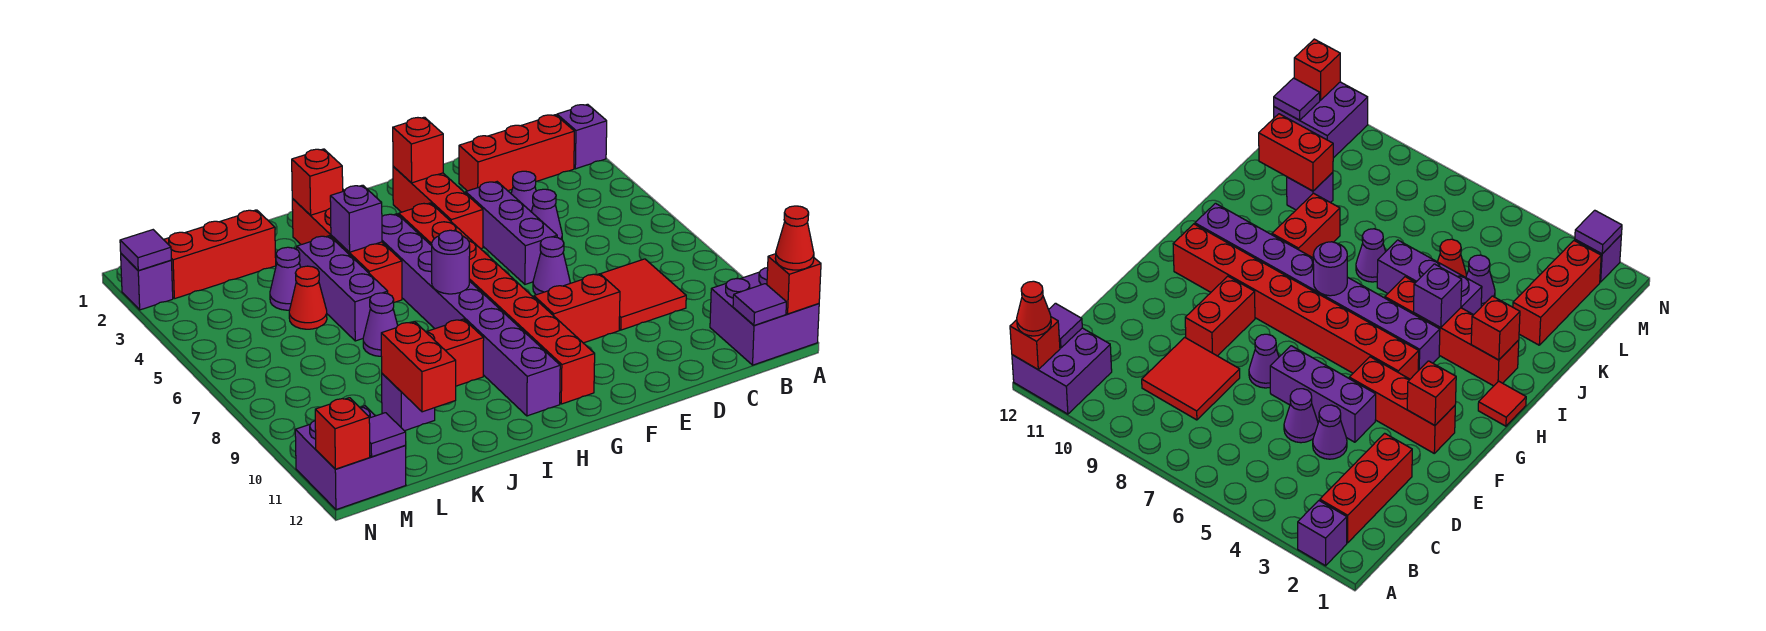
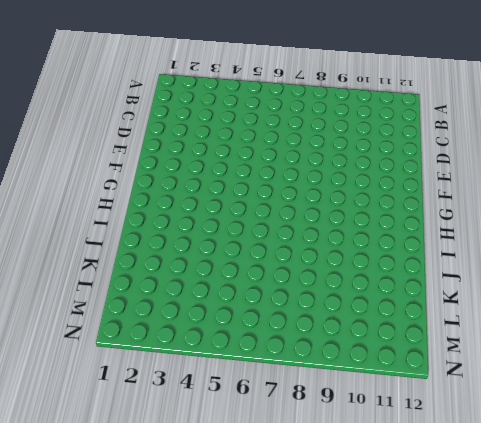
none -> purple 1x1 brick [557,104,607,169]
none -> purple 2x2 brick [710,268,819,365]
none -> red 1x3 brick [459,115,574,191]
none -> red 2x2 tile [601,259,686,330]

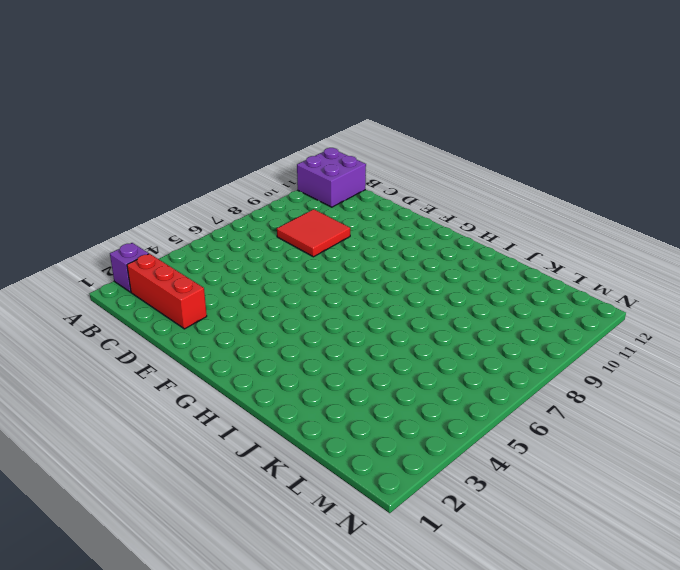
none -> purple 1x1 cone [511,171,536,211]
none -> purple 1x1 cone [531,189,562,240]
none -> purple 1x3 brick [466,182,557,284]
none -> purple 1x1 cone [533,237,570,295]

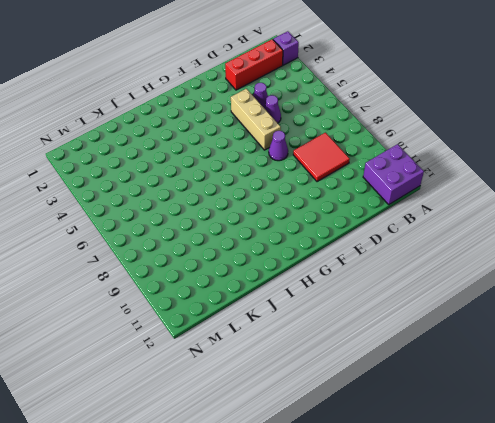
tan 1x3 brick [231,89,281,150] -> purple 1x3 brick [466,182,557,284]
none -> red 1x2 brick [534,274,620,343]
none -> red 1x3 brick [393,166,483,249]
none -> red 1x8 brick [399,203,595,404]
none -> red 1x1 tile [1478,381,1526,426]

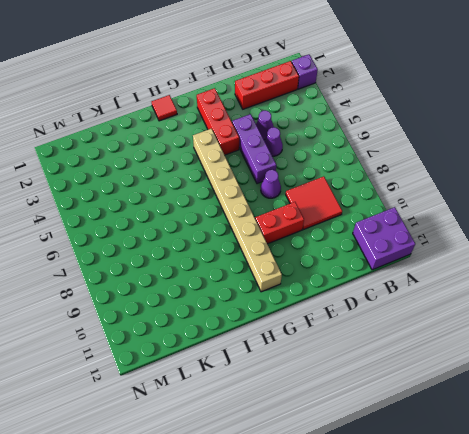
tan 1x8 brick [193,129,282,292] -> red 1x8 brick [399,203,595,404]
none -> purple 1x8 brick [382,214,560,416]
none -> red 1x4 brick [292,199,402,302]
none -> red 1x2 brick [426,319,484,386]
none -> purple 1x3 brick [297,236,388,341]

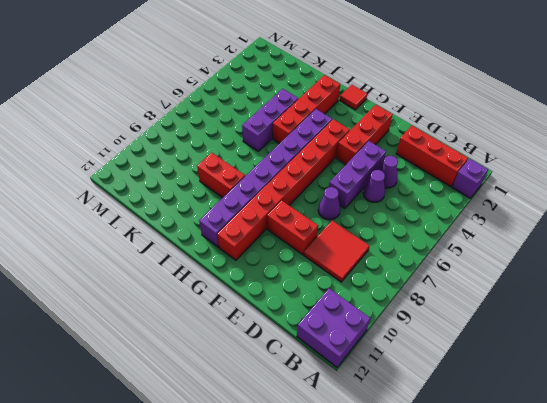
none -> purple 1x1 cone [363,293,398,356]
none -> red 1x3 brick [163,210,276,299]
none -> purple 1x1 cone [270,247,301,310]
none -> red 1x1 cone [289,266,327,329]

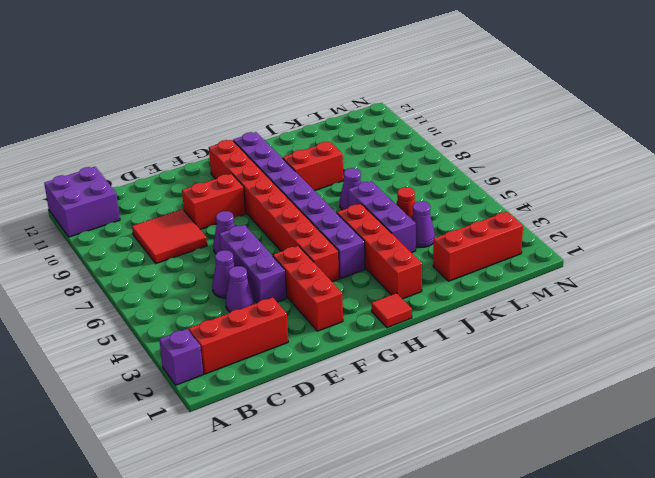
none -> purple 1x1 brick [382,374,435,431]
none -> purple 2x2 brick [295,406,406,510]
none -> purple 1x1 brick [121,254,173,310]
none -> red 1x1 brick [767,254,821,314]

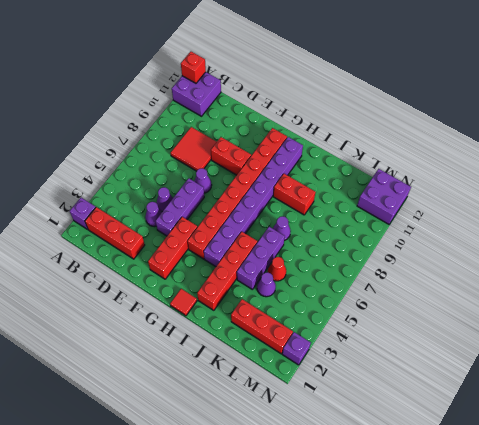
none -> purple 1x1 brick [382,374,435,431]
none -> purple 1x1 tile [733,284,786,325]
none -> red 1x1 brick [393,117,443,183]
none -> purple 1x1 round brick [432,230,470,294]

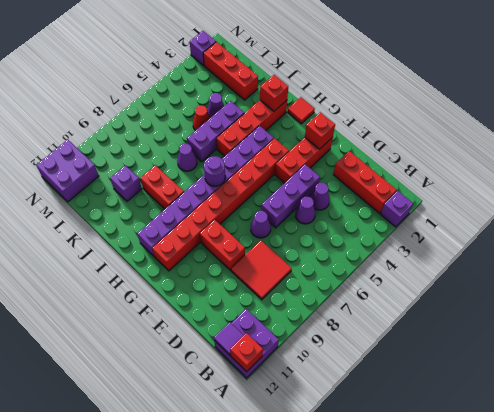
none -> purple 1x1 brick [330,185,382,252]
none -> red 1x2 brick [381,322,456,412]
none -> purple 1x1 tile [369,413,406,457]
none -> purple 1x1 tile [120,230,171,270]

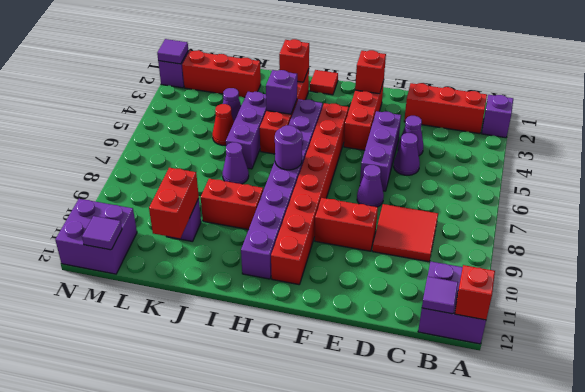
none -> red 1x1 brick [315,398,370,469]
none -> red 1x1 cone [775,206,814,270]

